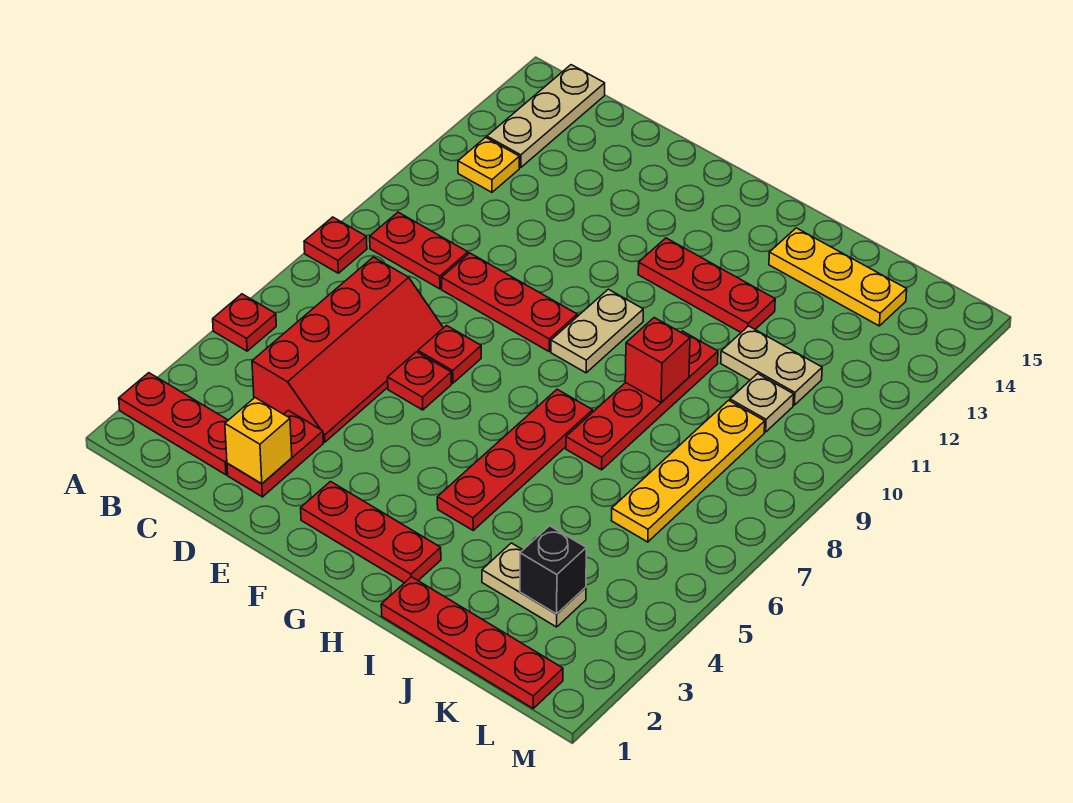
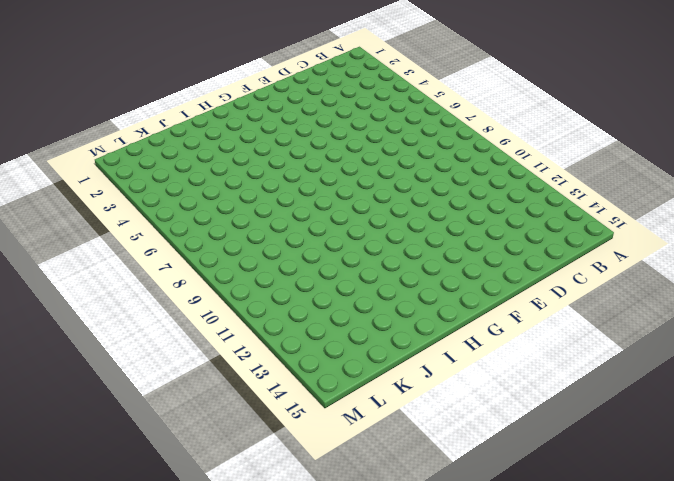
none -> red 1x3 plate [119,373,228,475]
none -> red 1x1 plate [213,294,276,351]
none -> red 1x1 plate [304,217,367,273]

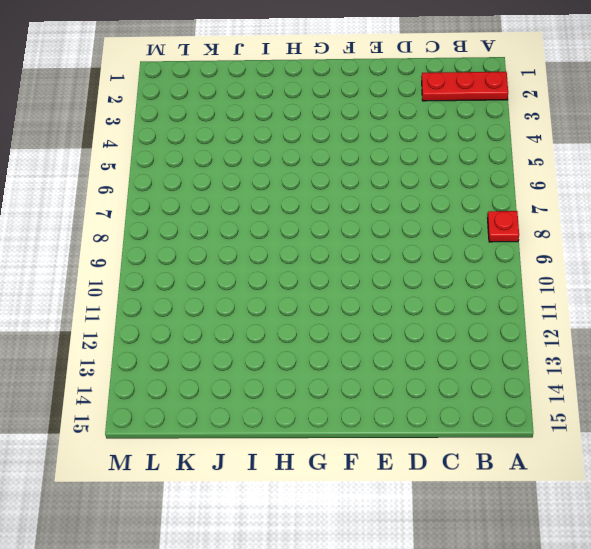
none -> red 1x1 plate [213,294,276,351]
none -> red 1x2 plate [370,212,468,289]
none -> yellow 1x1 plate [458,137,519,192]

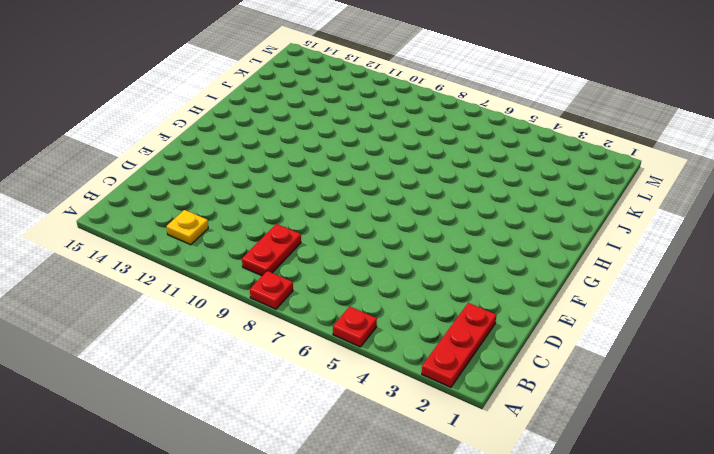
none -> tan 1x3 plate [487,65,605,168]
none -> red 2x4 slope [252,257,443,442]
none -> red 1x2 plate [227,410,323,497]

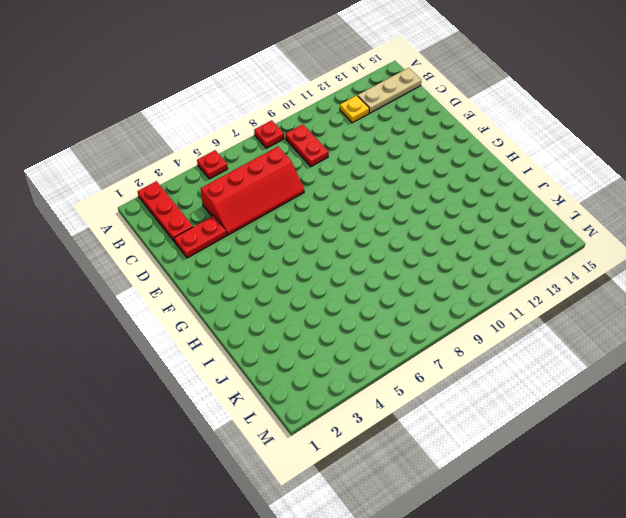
none -> red 1x3 plate [441,253,577,351]
none -> red 1x1 plate [388,352,452,410]
none -> red 1x1 plate [418,326,481,383]

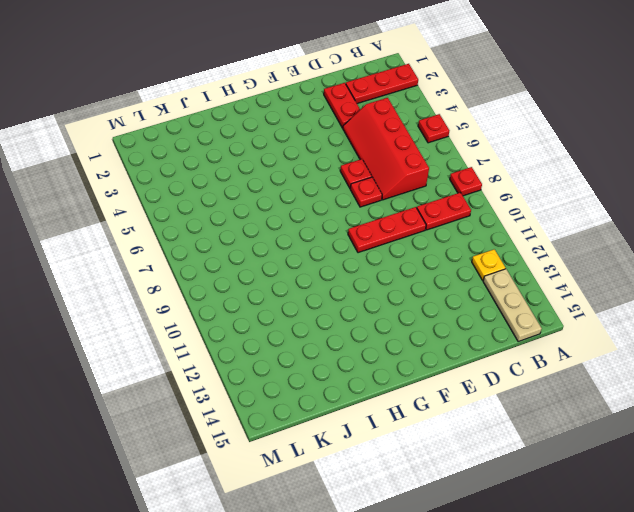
none -> red 1x3 plate [301,482,441,583]
none -> tan 1x2 plate [551,289,643,373]
none -> red 1x3 plate [638,238,775,332]

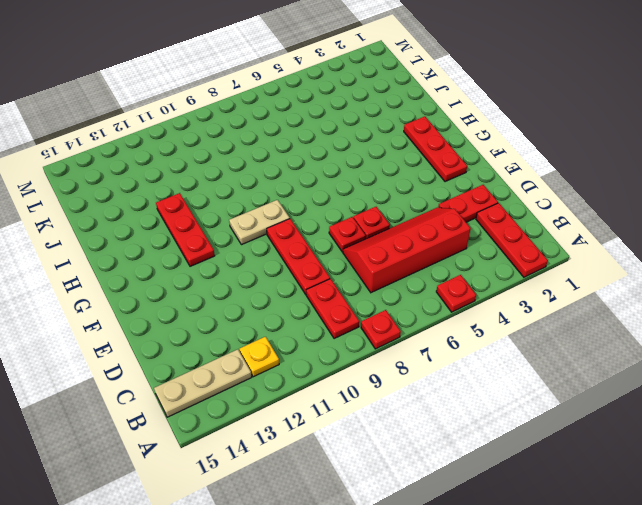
none -> red 1x4 plate [437,389,593,530]
none -> red 1x4 plate [381,577,563,708]
none -> red 1x4 plate [566,331,718,470]

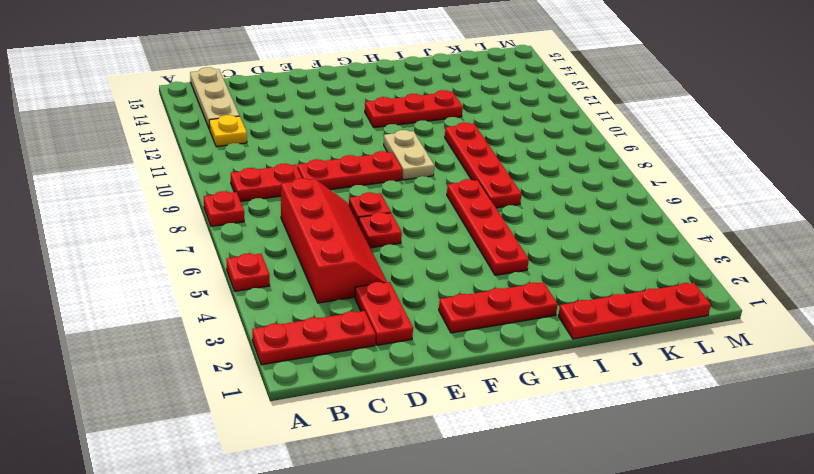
none -> yellow 1x3 plate [769,228,907,326]
none -> tan 1x2 plate [482,543,586,627]
none -> tan 1x2 plate [721,326,822,405]

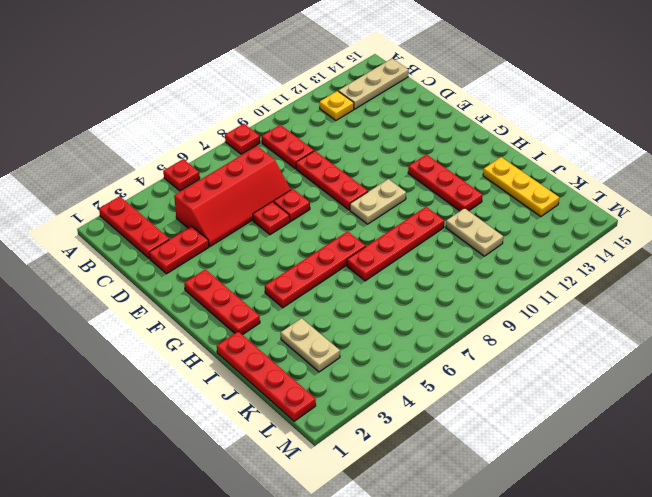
none -> yellow 1x4 plate [611,400,765,542]
none -> tan 1x1 plate [730,374,794,432]
none -> yellow 1x1 brick [225,398,292,484]

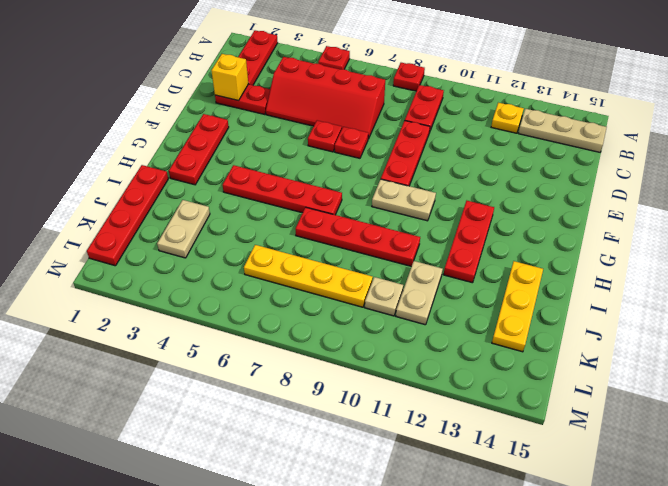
none -> red 1x1 brick [625,318,690,402]
none -> black 1x1 brick [520,526,586,614]

